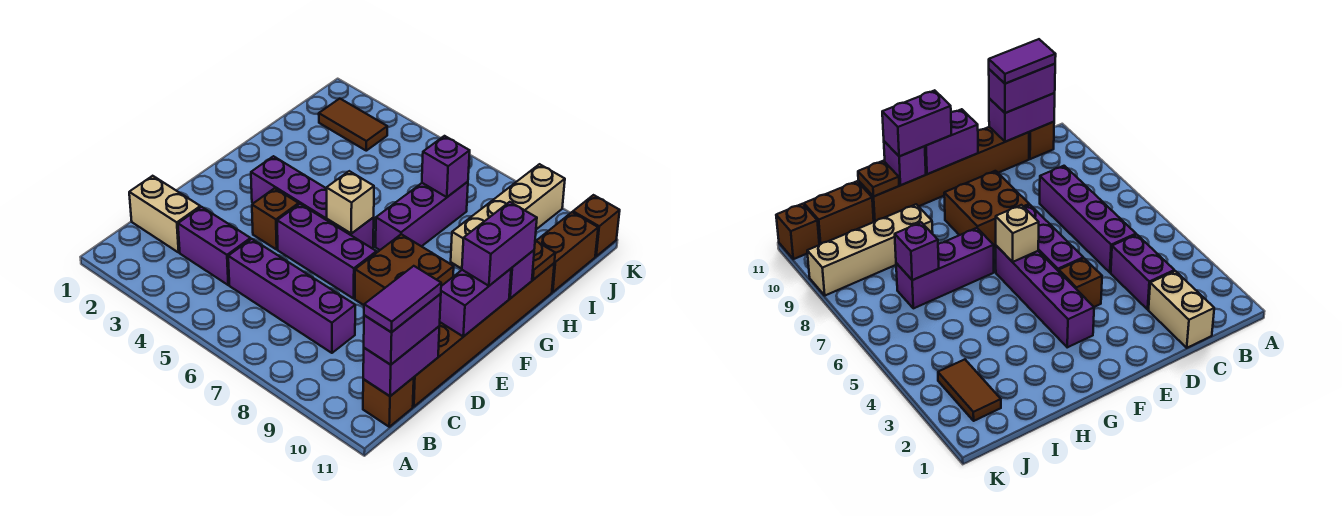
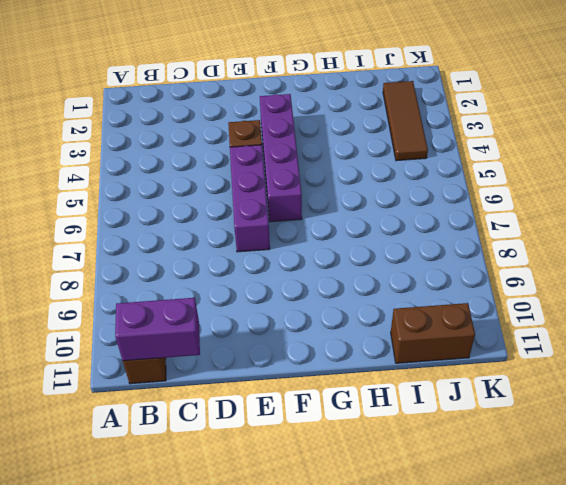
brown 1x3 tile [383,81,428,161] -> brown 1x2 tile [319,99,387,151]
none -> tan 1x2 brick [129,176,200,252]
none -> purple 1x2 brick [178,207,251,285]
none -> purple 1x4 brick [228,239,355,353]

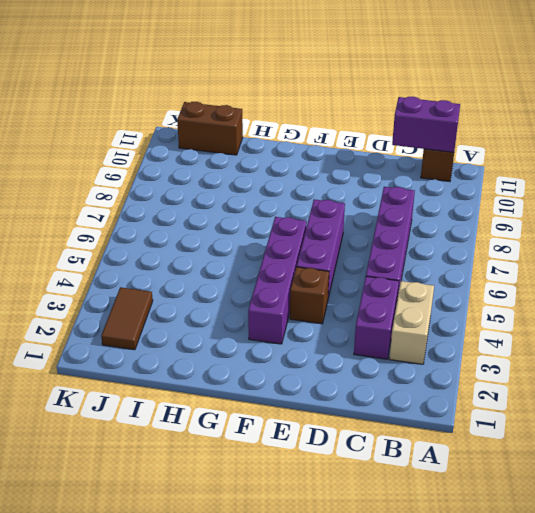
tan 1x2 brick [389,281,434,364] -> tan 1x2 brick moved to [129,176,200,252]
none -> brown 1x6 brick [413,263,554,407]
none -> brown 2x2 brick [355,234,454,305]
none -> purple 1x3 brick [376,182,468,250]

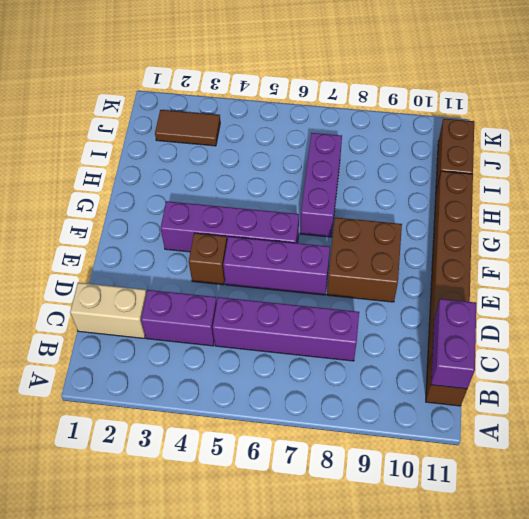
none -> tan 1x4 brick [451,164,565,269]
none -> brown 1x1 brick [573,195,620,256]
none -> purple 1x2 brick [440,269,511,337]

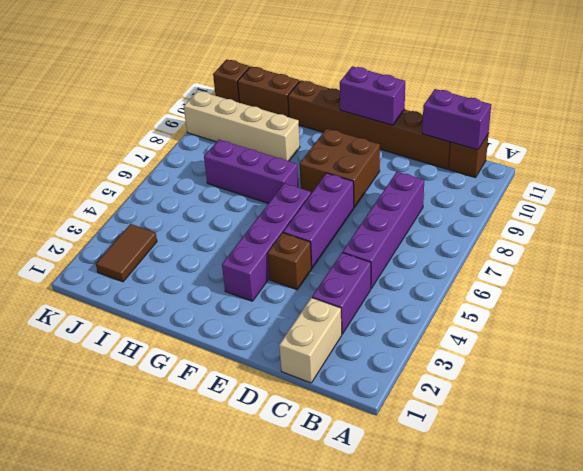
none -> tan 1x1 brick [327,171,374,234]
none -> purple 1x1 brick [509,250,534,298]
none -> brown 1x1 plate [532,241,555,280]

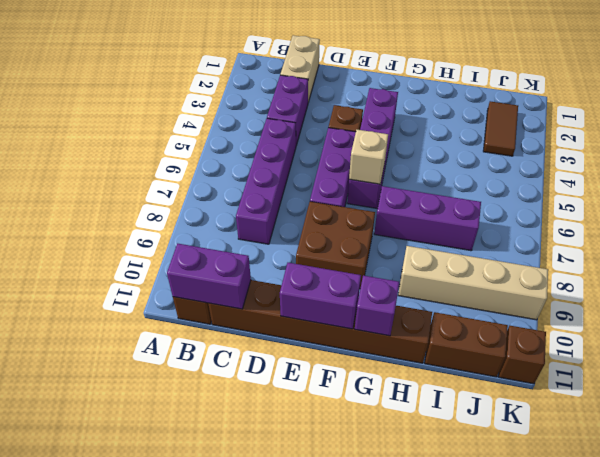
none -> brown 1x1 plate [532,241,555,280]
none -> purple 1x1 brick [422,136,470,197]
none -> purple 1x2 brick [364,294,441,365]

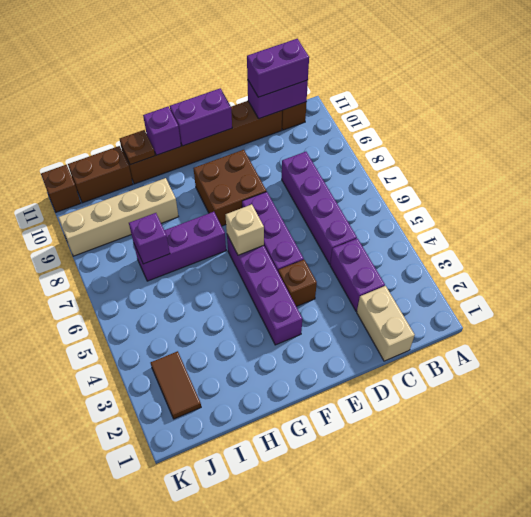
none -> purple 1x2 brick [462,202,537,286]
none -> purple 1x2 tile [364,266,441,332]

